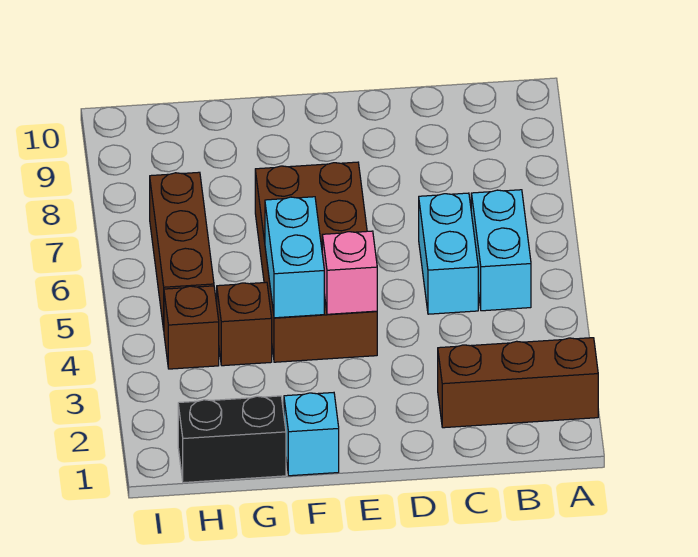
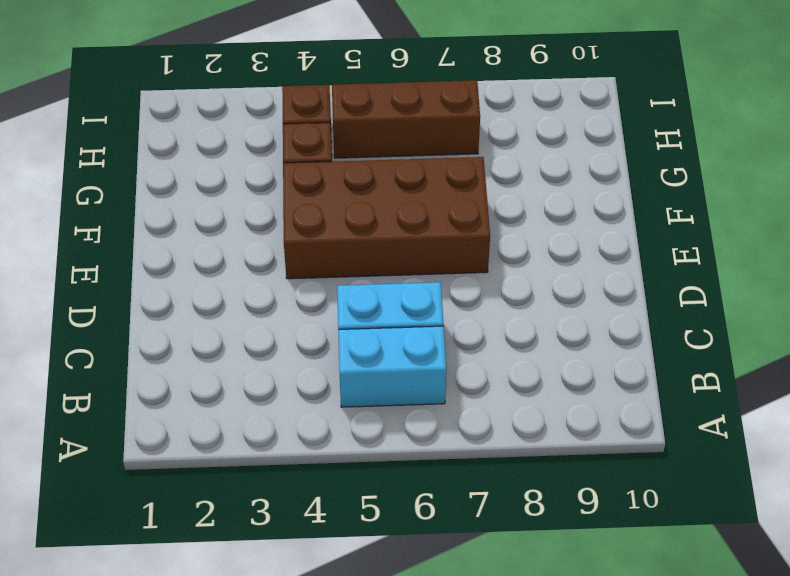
none -> brown 1x3 brick [438,338,598,428]
none -> cyan 1x1 brick [284,393,339,476]

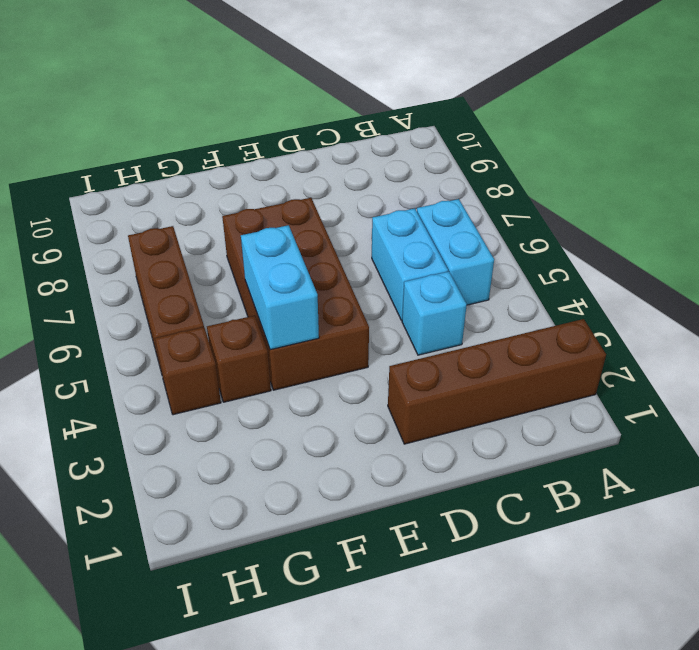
brown 1x4 brick [388,319,606,444] -> brown 1x3 brick [438,338,598,428]
cyan 1x1 brick [402,271,467,355] -> cyan 1x1 brick moved to [284,393,339,476]
none -> black 1x2 brick [178,396,286,483]
none -> pink 1x1 brick [322,231,377,314]

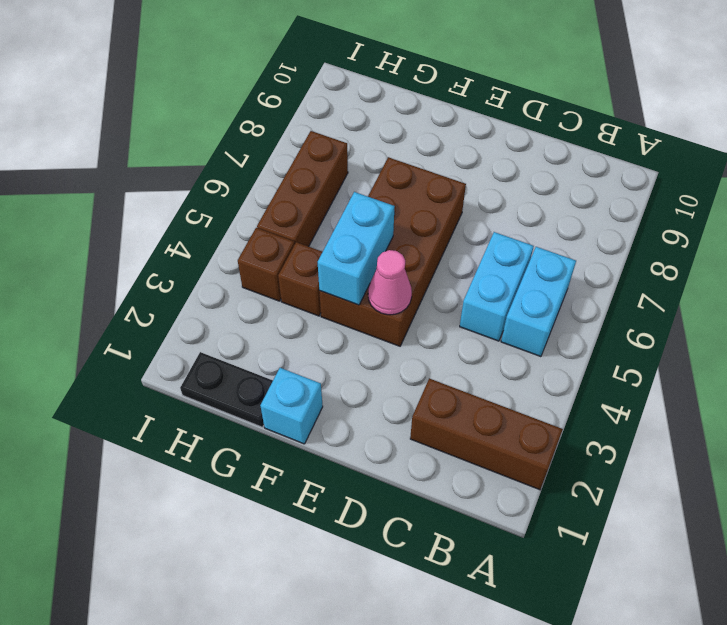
pink 1x1 cone [368,250,412,315] -> pink 1x1 brick [322,231,377,314]
black 1x2 plate [180,352,273,427] -> black 1x2 brick [178,396,286,483]

